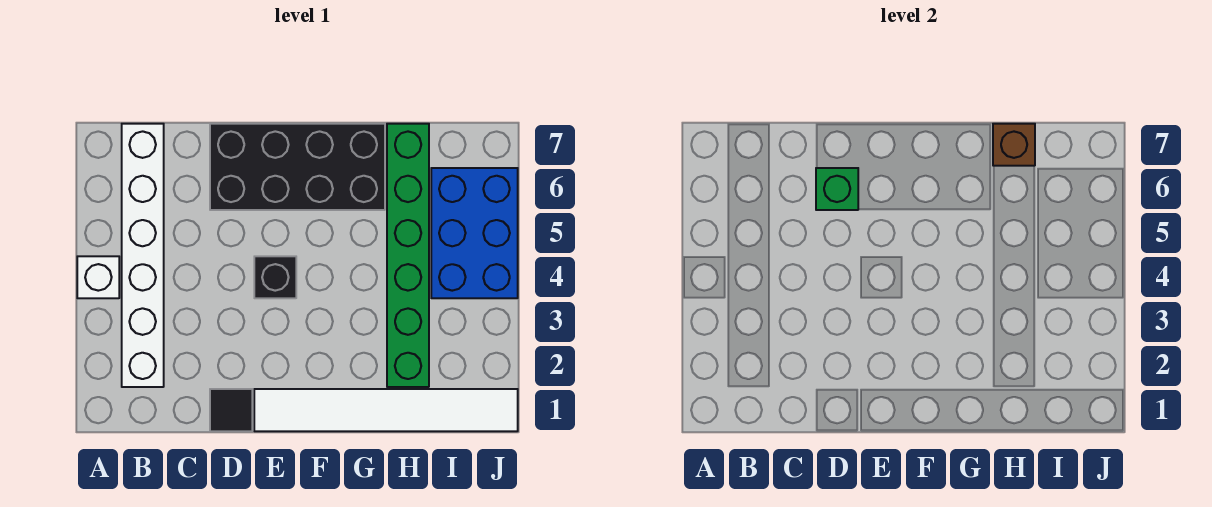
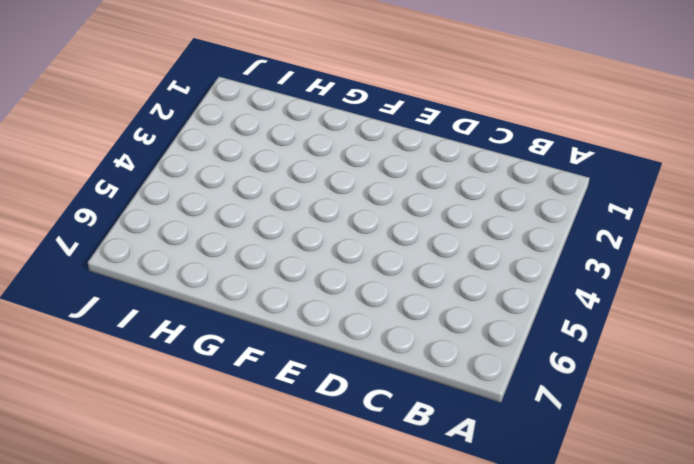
none -> white 1x1 brick [77,256,119,298]
none -> white 1x6 brick [122,124,164,387]

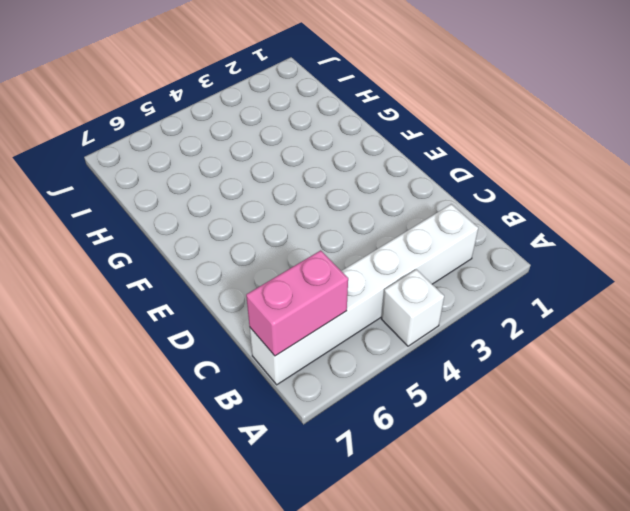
pink 1x2 brick [246,250,348,356] -> none
none -> black 1x1 tile [210,389,252,431]
none -> black 2x4 brick [210,124,385,210]

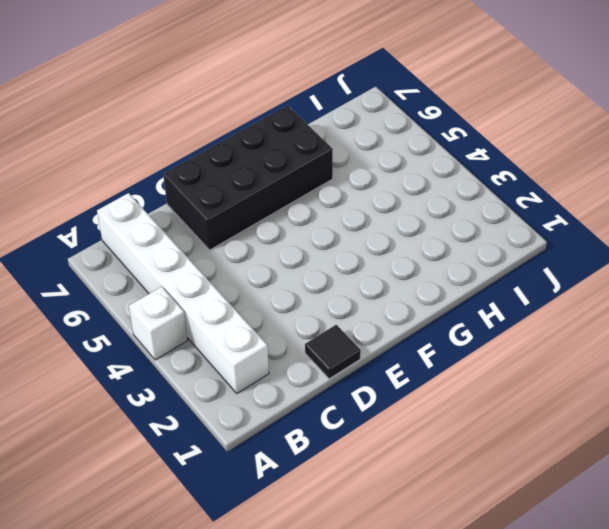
none -> white 1x6 tile [254,389,518,431]
none -> black 1x1 brick [254,256,296,298]

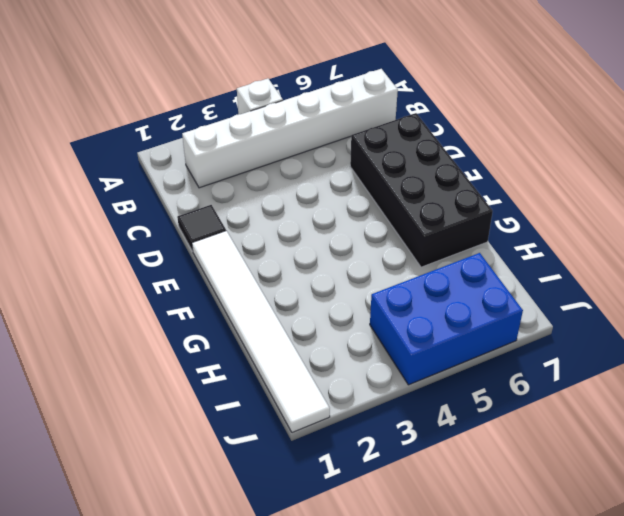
none -> black 1x1 brick [254,256,296,298]
none -> green 1x6 brick [387,124,429,387]

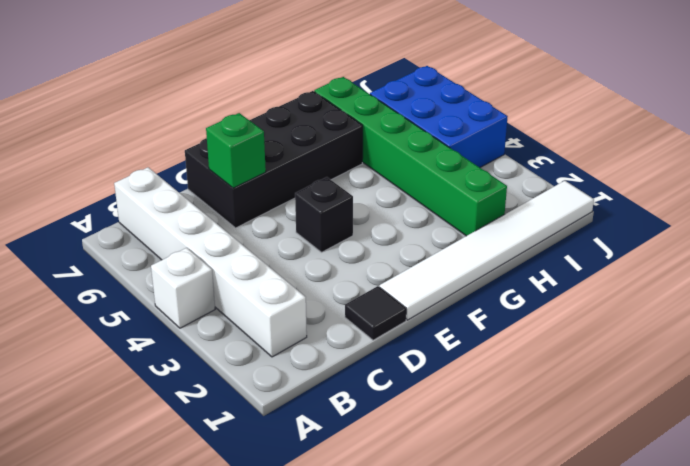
none -> brown 1x1 brick [993,124,1035,166]

